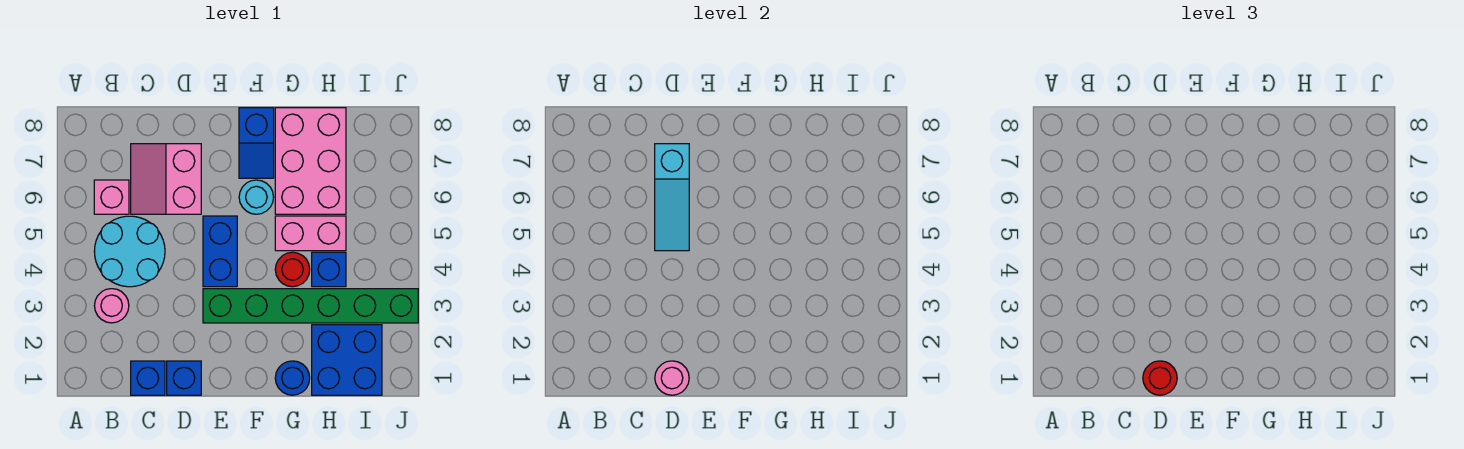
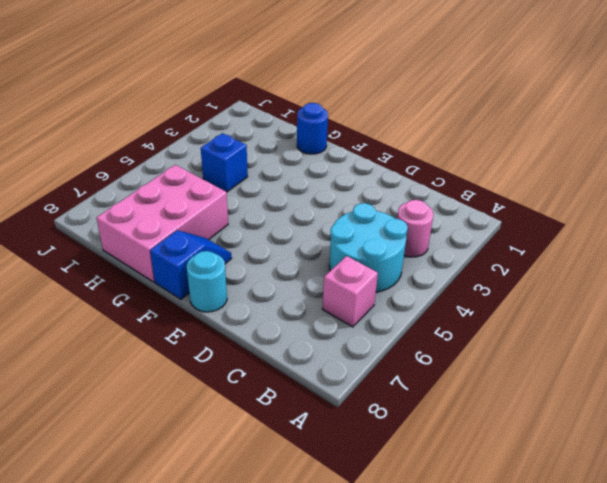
cyan 1x1 round brick [187,251,227,312] -> cyan 1x1 round brick moved to [239,180,274,214]
none -> blue 1x1 brick [131,361,165,395]
none -> pink 2x2 slope [131,144,201,214]
none -> blue 1x1 brick [167,361,201,395]

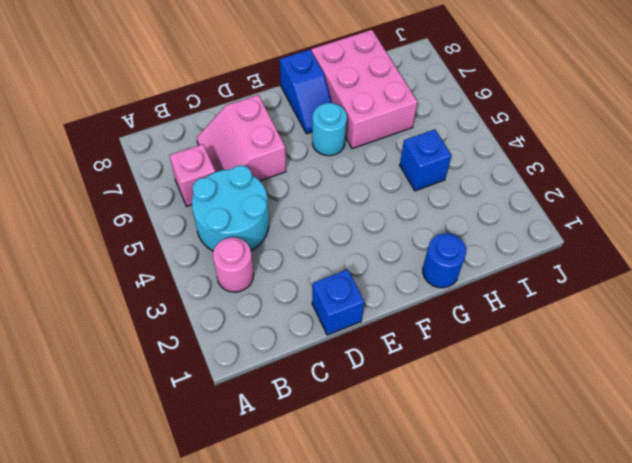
none -> blue 1x1 brick [131,361,165,395]
none -> green 1x6 brick [203,289,418,323]
none -> blue 1x2 brick [203,216,237,287]

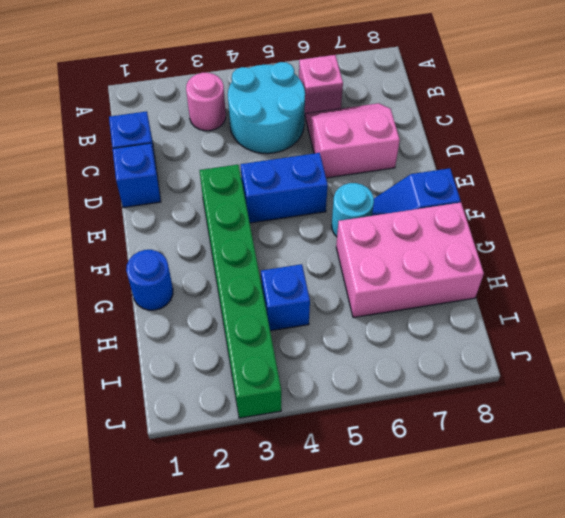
none -> red 1x1 round brick [275,252,310,287]
none -> pink 1x2 brick [275,216,346,251]
none -> blue 2x2 brick [312,325,382,395]

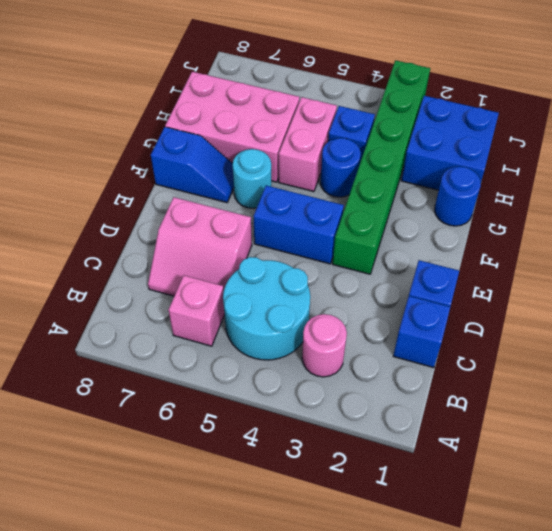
blue 1x1 round brick [320,138,361,197] -> red 1x1 round brick [275,252,310,287]
none -> pink 1x1 round brick [655,361,689,395]
none -> cyan 1x3 slope [655,144,689,251]
none -> red 1x1 round brick [1143,361,1177,395]

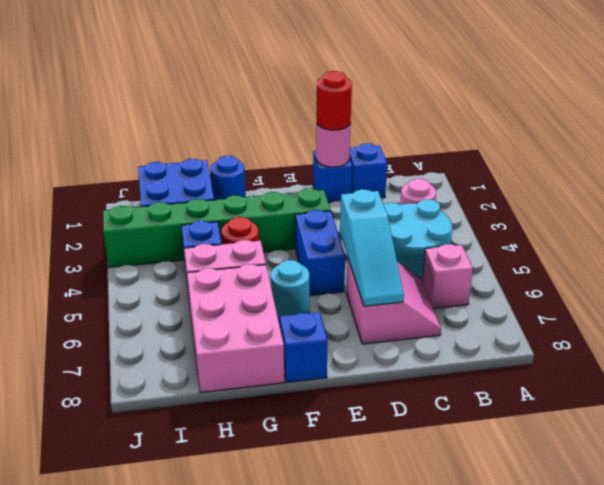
cyan 1x3 slope [340,189,404,306] -> cyan 1x3 slope turned to [655,144,689,251]

